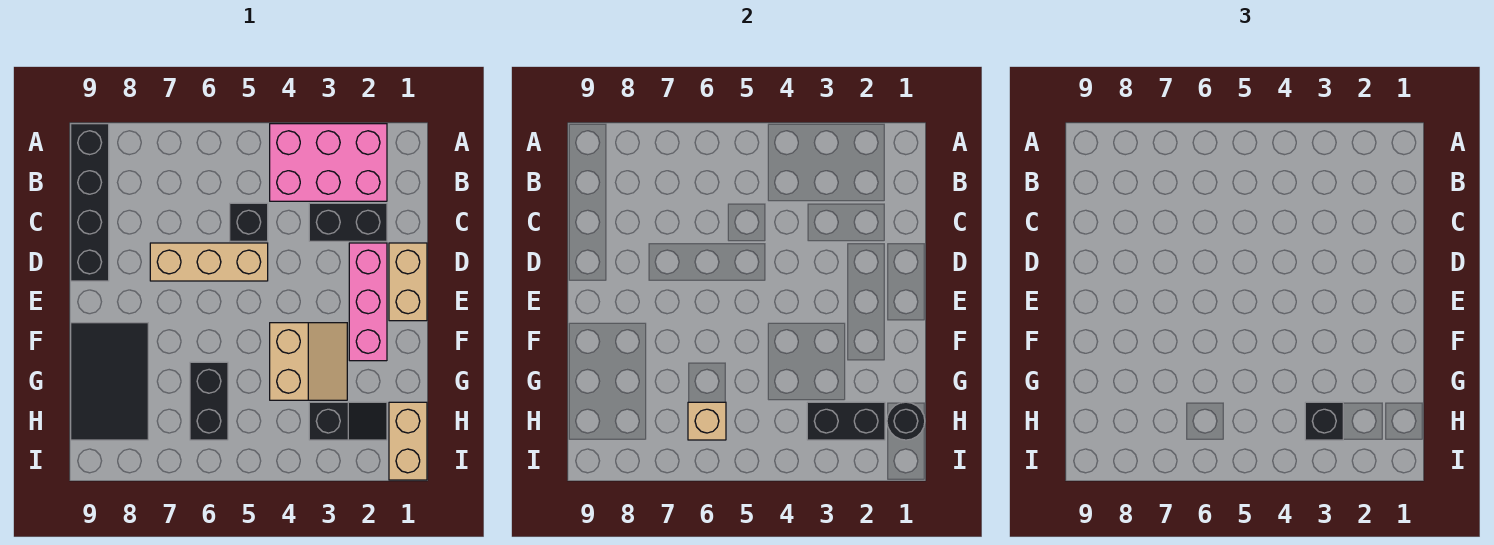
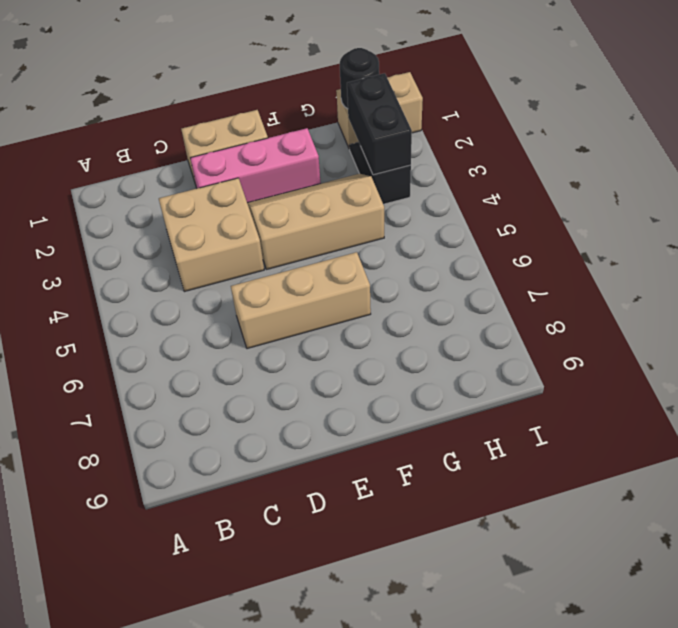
tan 2x2 brick [159,178,264,292] -> black 1x2 brick [309,203,387,241]
tan 1x3 brick [231,252,371,349] -> tan 1x3 brick turned to [150,243,268,281]
tan 2x3 slope [247,174,384,270] -> tan 2x2 slope [270,323,347,400]
none -> pink 2x3 brick [270,124,387,201]
none -> black 1x4 brick [71,124,109,281]
none -> black 1x1 brick [230,203,268,241]

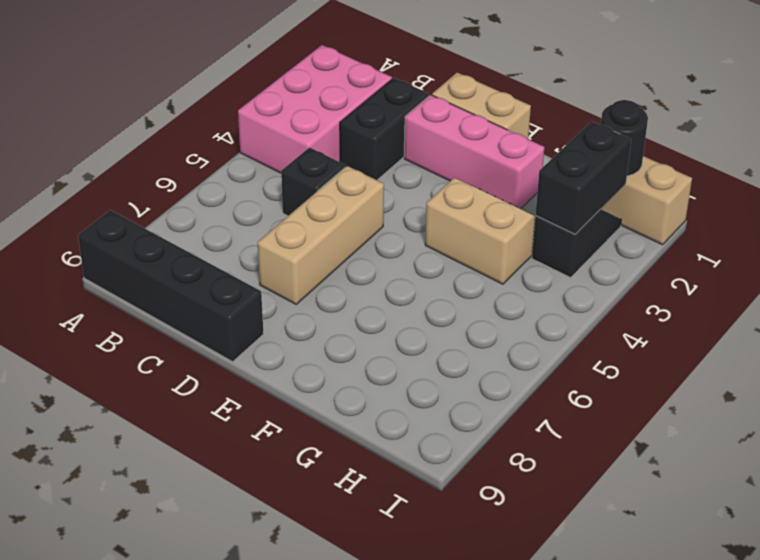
none -> black 2x3 tile [71,323,148,440]
none -> black 1x2 brick [190,362,228,440]
none -> tan 1x1 brick [688,402,726,440]

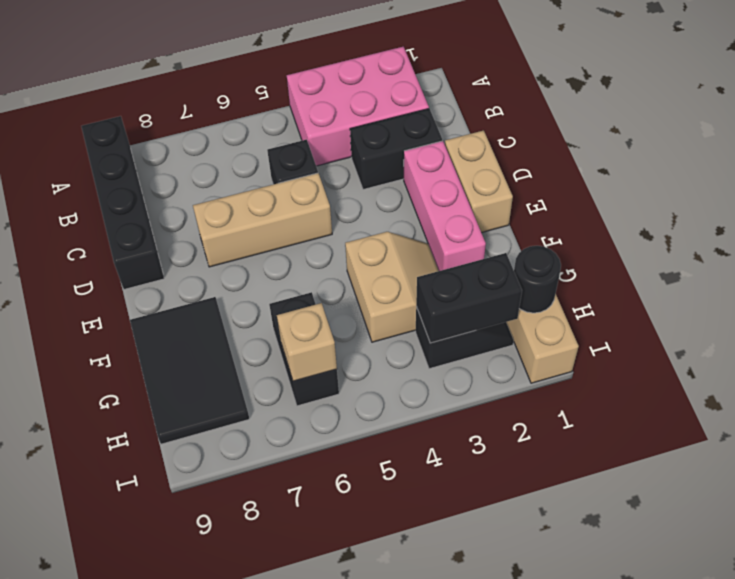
none -> black 1x1 brick [1305,402,1343,440]

